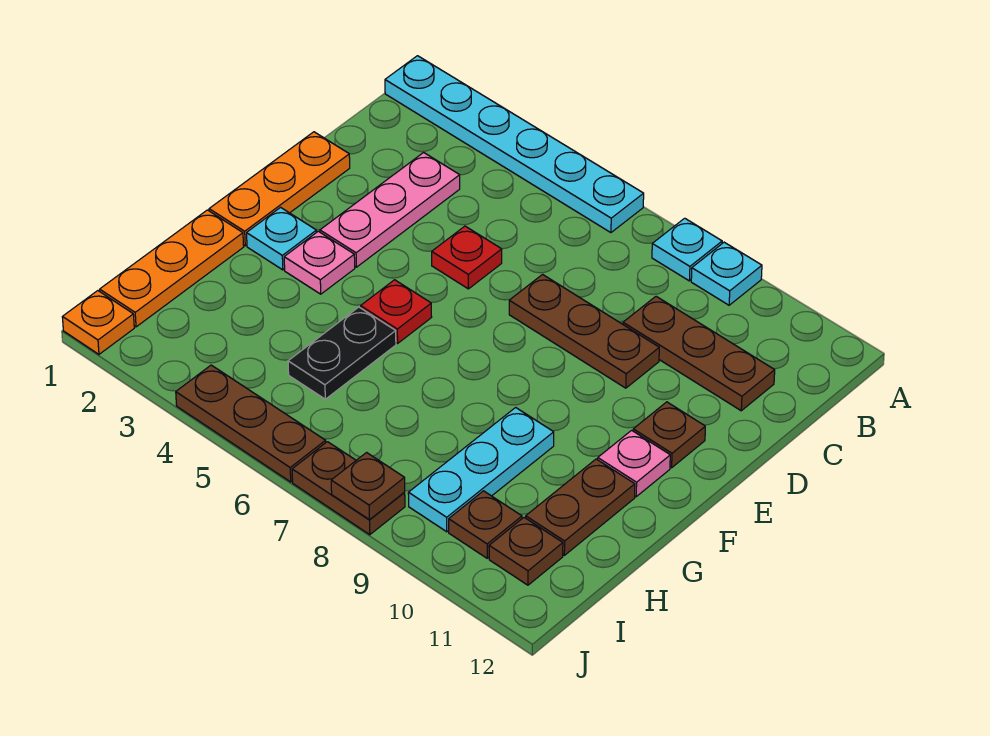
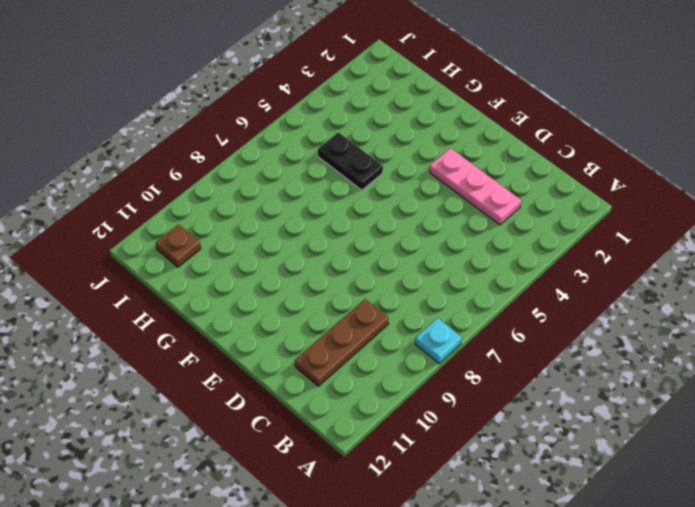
none -> cyan 1x6 plate [385,56,644,233]
none -> cyan 1x1 plate [691,242,762,305]
none -> orange 1x3 plate [209,132,350,246]

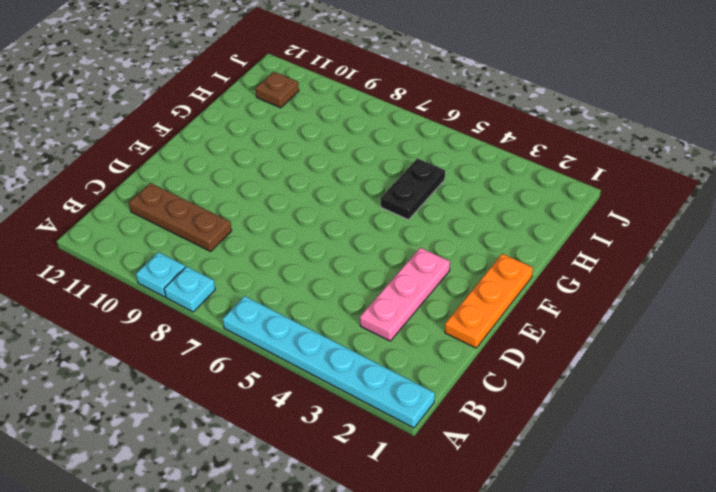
none -> red 1x1 plate [432,226,502,289]
none -> brown 1x3 plate [509,275,659,388]
none -> brown 1x1 plate [633,402,705,468]

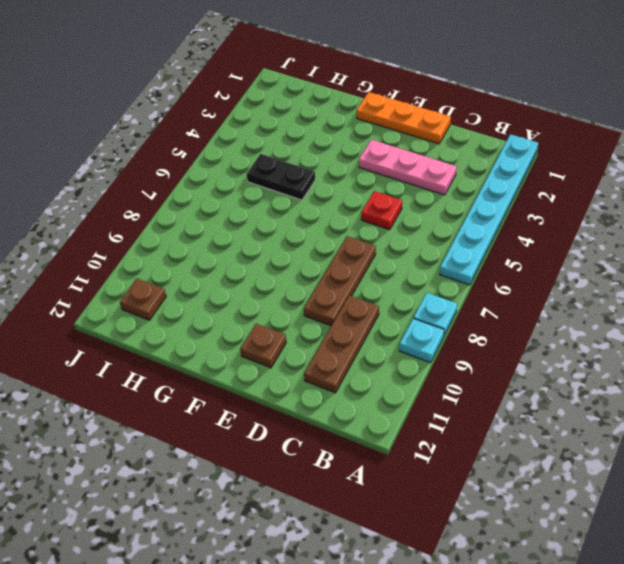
none -> cyan 1x1 plate [247,207,317,270]
none -> pink 1x1 plate [284,231,355,294]
none -> red 1x1 plate [361,280,432,343]

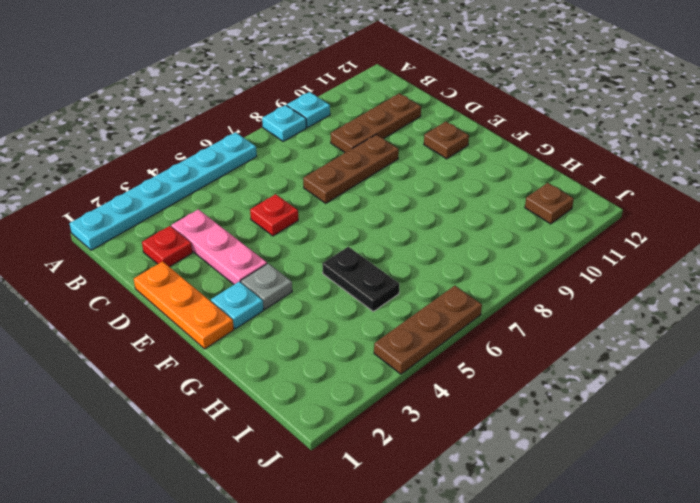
red 1x1 plate [142,226,192,267] -> red 1x1 plate moved to [361,280,432,343]
grey 1x1 plate [241,263,292,309] -> pink 1x1 plate [284,231,355,294]
none -> pink 1x1 plate [598,430,670,497]
none -> orange 1x3 plate [100,210,244,327]
none -> cyan 1x3 plate [408,408,554,532]

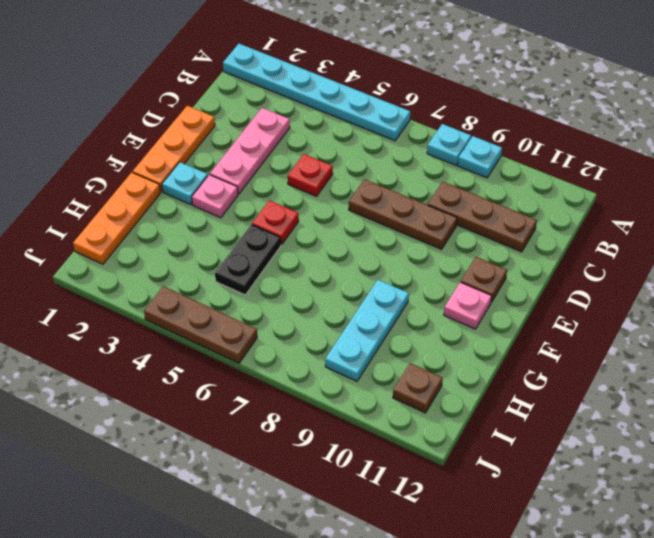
none -> brown 1x2 plate [526,459,635,555]
none -> brown 1x1 plate [449,491,522,558]
none -> orange 1x1 plate [62,291,134,354]

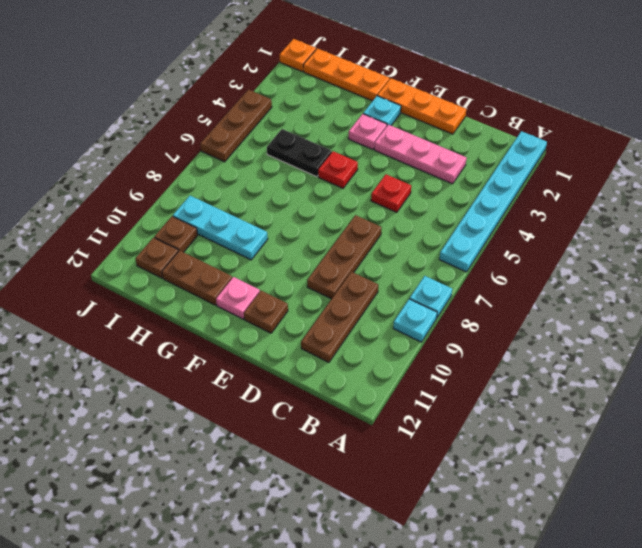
none -> brown 1x2 plate [292,442,405,535]
none -> brown 1x1 plate [331,453,405,520]

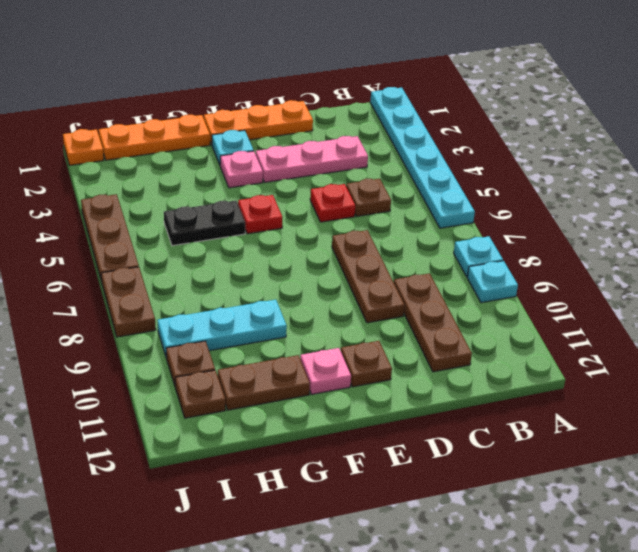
brown 1x1 plate [346,179,391,216] -> brown 1x1 plate moved to [331,453,405,520]

